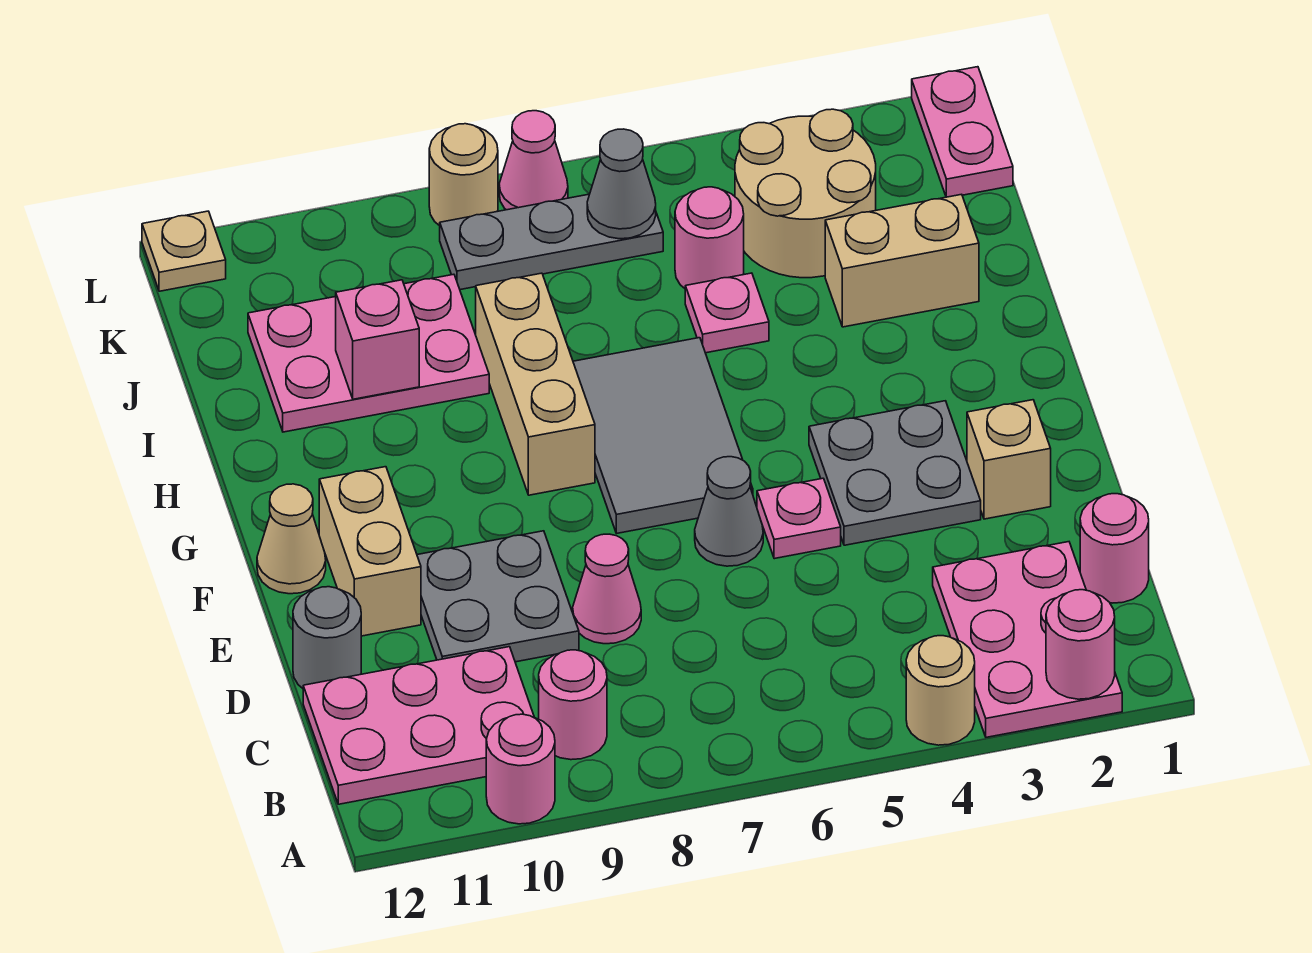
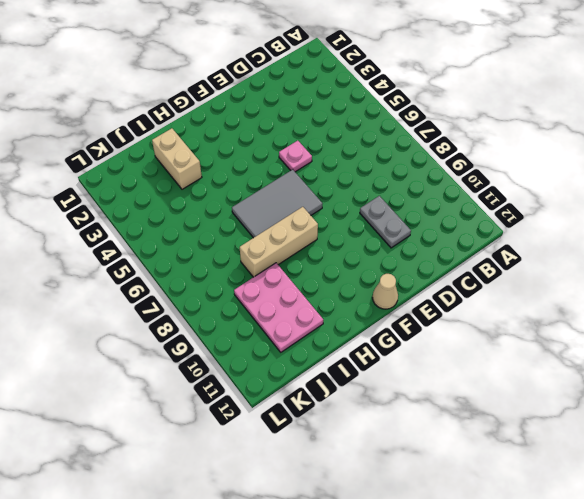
grey 1x2 plate [360,196,411,248] -> grey 2x2 plate [417,531,579,662]
none -> pink 2x3 plate [933,542,1122,737]
none -> tan 1x1 round brick [906,636,975,745]
none -> pink 1x1 round brick [486,714,555,824]
none -> pink 1x1 round brick [539,650,607,760]

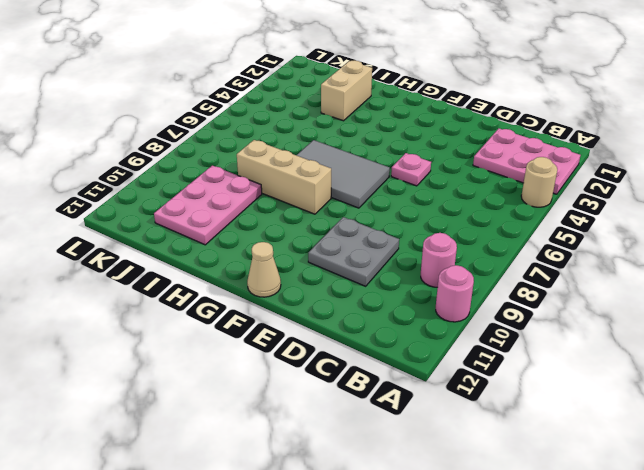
none -> pink 2x3 plate [303,647,534,804]
none -> pink 1x1 round brick [1080,494,1149,603]
none -> pink 1x1 cone [573,534,641,644]
none -> grey 1x1 round brick [293,587,361,688]

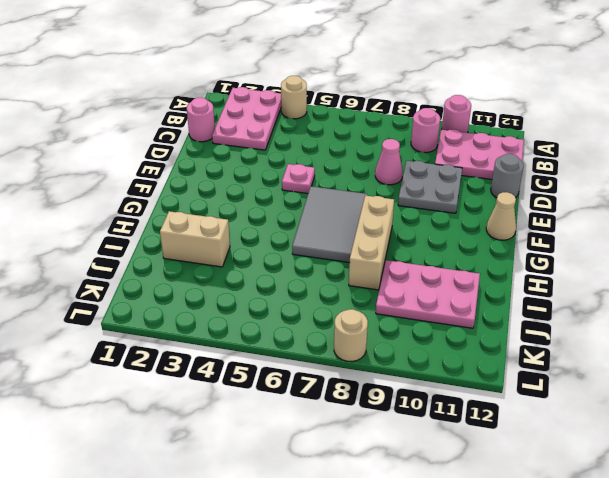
none -> tan 1x1 brick [967,400,1051,519]
none -> grey 2x2 plate [809,401,981,545]
none -> grey 1x1 cone [695,457,763,566]
none -> tan 1x2 brick [319,467,421,636]

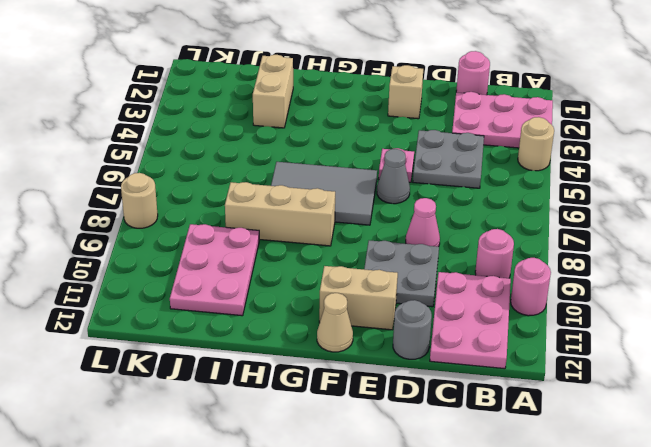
grey 2x2 plate [413,130,484,188] -> grey 2x2 plate moved to [809,401,981,545]
none -> pink 1x1 plate [685,273,769,353]
none -> tan 2x2 round brick [735,109,876,278]
none -> pink 1x1 round brick [675,187,744,288]
none -> pink 1x2 plate [912,67,1013,197]

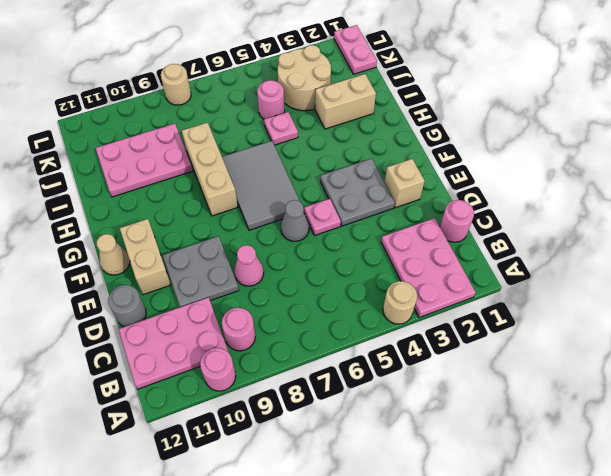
none -> grey 1x3 plate [440,194,663,290]
none -> pink 1x1 cone [499,111,568,210]
none -> tan 1x1 plate [142,211,226,291]
none -> pink 1x1 round brick [1046,590,1115,699]

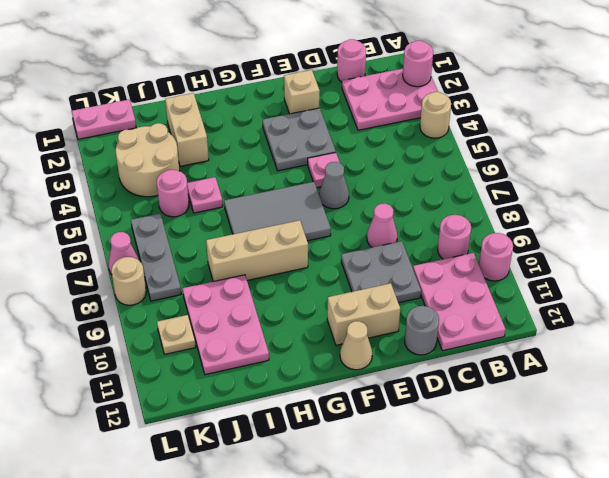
tan 1x1 plate [157,315,196,354] -> tan 1x1 plate moved to [142,211,226,291]
none -> pink 1x1 brick [336,280,419,399]
none -> grey 1x1 cone [587,129,656,239]

